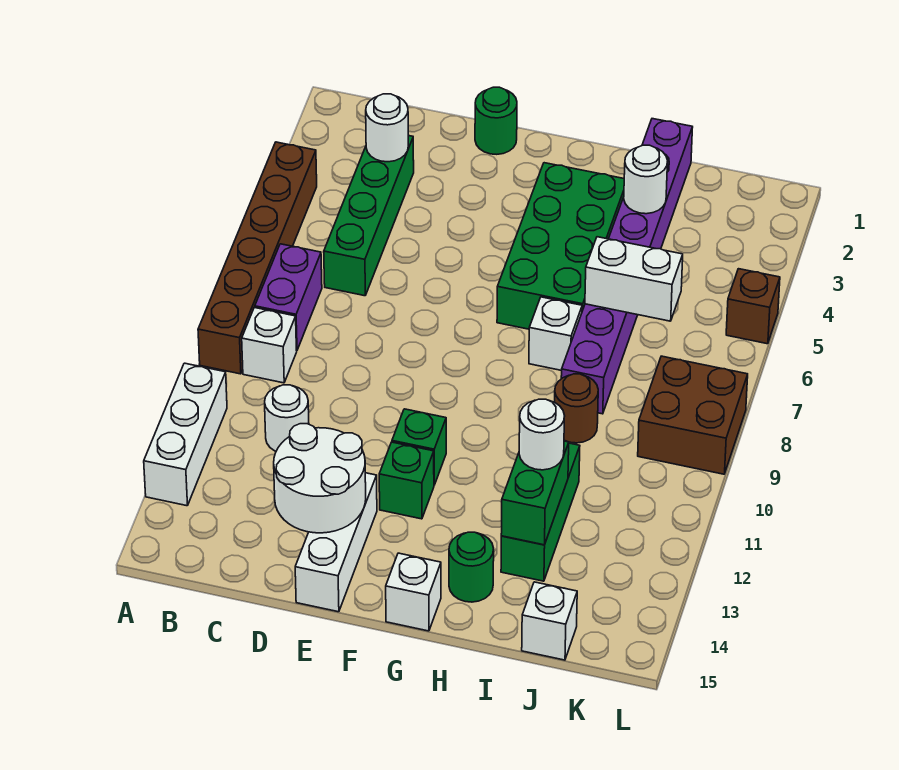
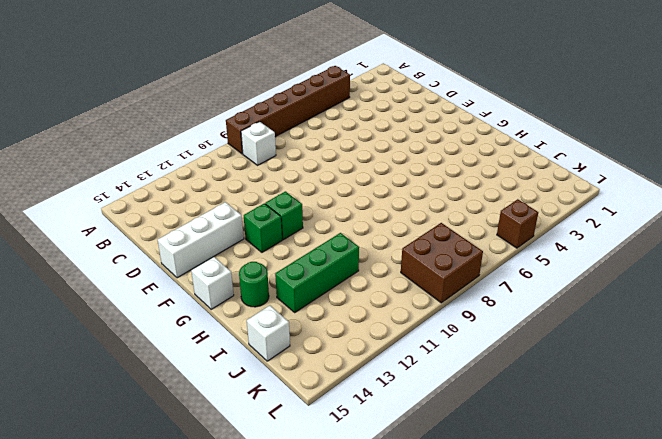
none -> white 1x3 brick [144,363,227,506]
none -> purple 1x2 brick [255,244,322,351]
none -> green 1x4 brick [324,136,414,296]

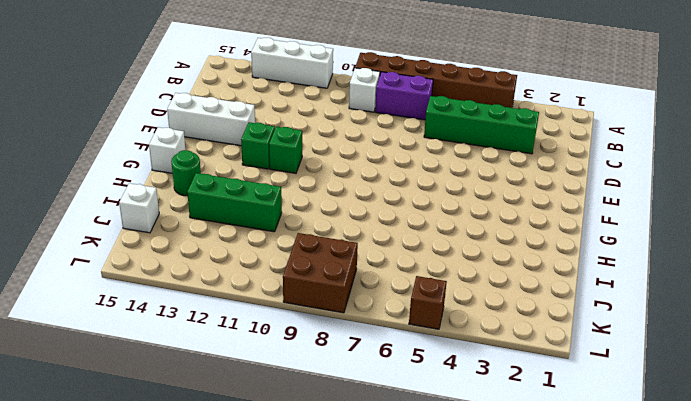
none -> white 1x1 round brick [265,385,309,451]
none -> green 1x1 round brick [475,87,517,154]
none -> green 2x4 brick [497,163,624,329]

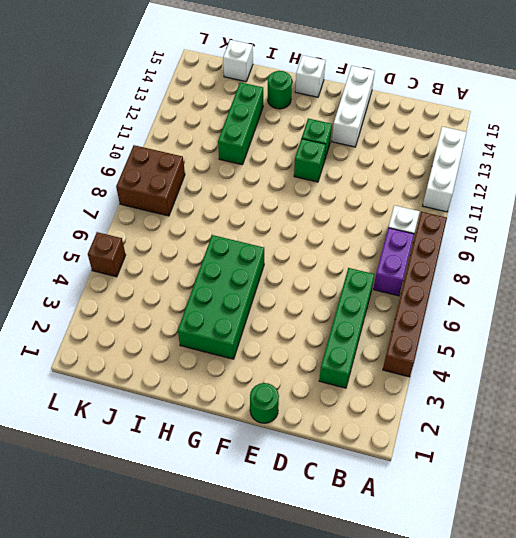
none -> white 1x1 round brick [265,385,309,451]
none -> white 1x1 brick [529,297,582,371]
none -> purple 1x8 brick [561,119,693,414]

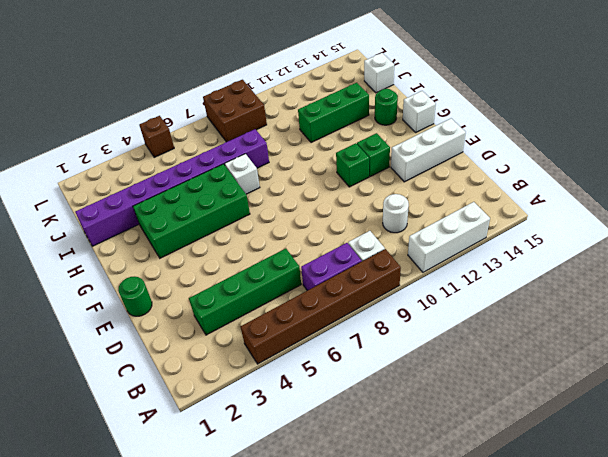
none -> brown 1x1 round brick [555,374,598,443]
none -> white 1x1 round brick [366,94,408,162]
none -> white 2x2 round brick [274,424,366,533]

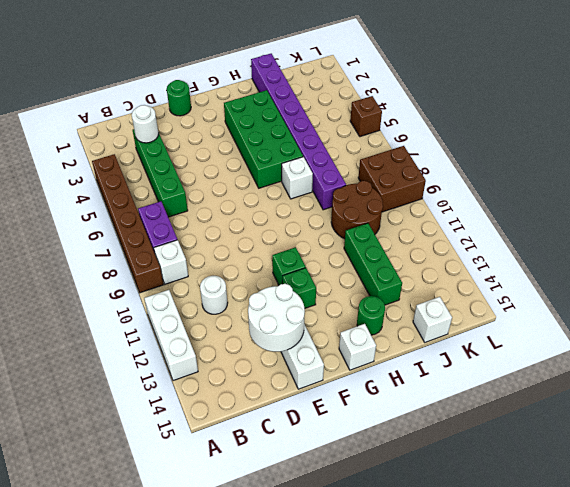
brown 2x2 round brick [331,181,383,239] -> brown 1x1 round brick [555,374,598,443]
none -> white 1x1 round brick [624,145,668,214]
none -> white 1x2 brick [585,237,683,321]
none -> green 1x2 brick [501,441,569,545]

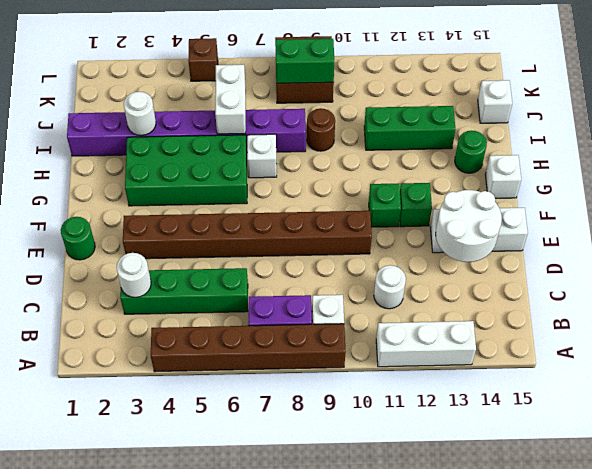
brown 1x8 brick [123,211,372,259] -> none
green 1x2 brick [275,39,334,83] -> green 1x2 brick moved to [501,441,569,545]
none -> white 1x1 round brick [519,399,565,470]

